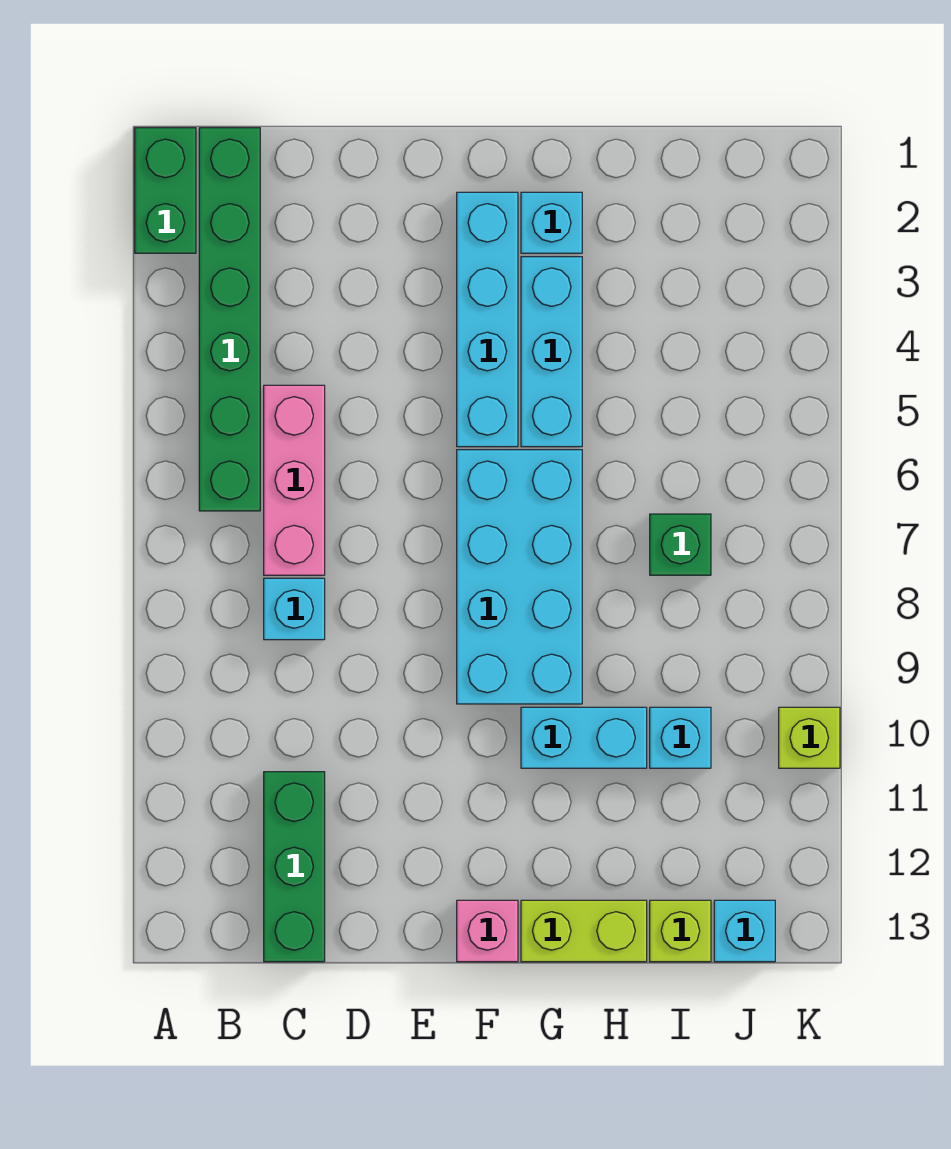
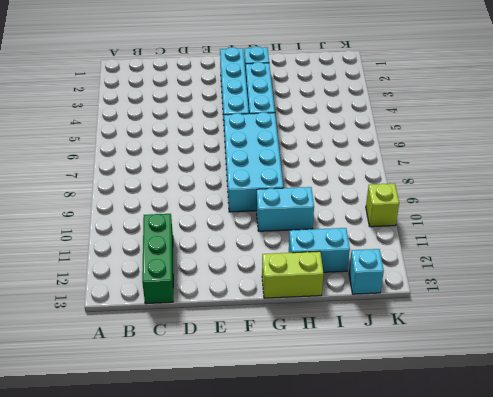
cyan 1x2 brick [289,228,350,272] -> none
none -> green 1x2 brick [135,128,196,253]
none -> green 1x6 brick [199,128,260,511]
none -> pink 1x3 brick [264,385,325,575]

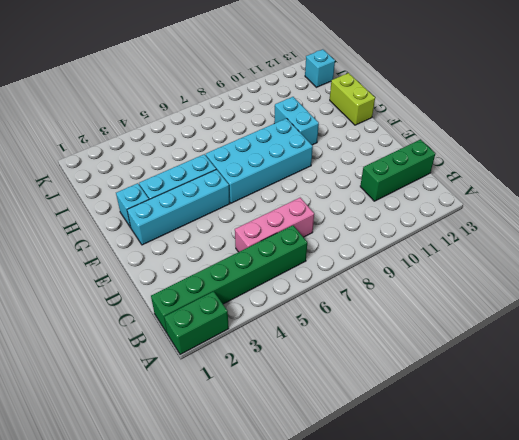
none -> cyan 1x1 brick [264,578,325,640]
none -> pink 1x1 brick [457,900,518,962]
none -> green 1x1 brick [650,514,711,575]

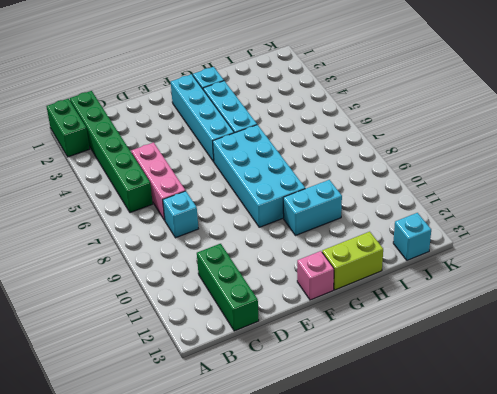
none -> green 1x1 brick [650,514,711,575]
none -> cyan 1x1 brick [650,707,711,768]
none -> lime 1x1 brick [650,900,711,962]

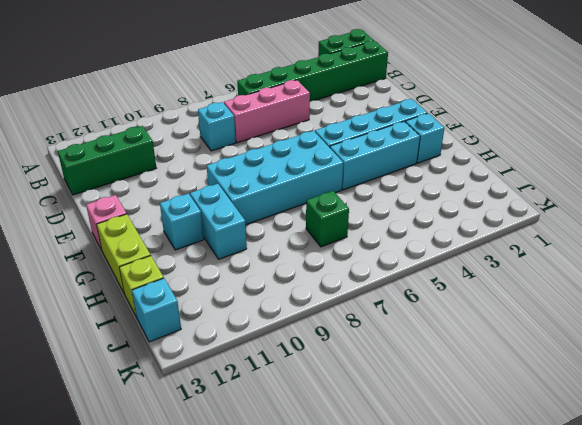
cyan 1x1 brick [160,193,204,250] -> cyan 1x1 brick moved to [650,707,711,768]
none -> lime 1x1 brick [779,707,840,768]

